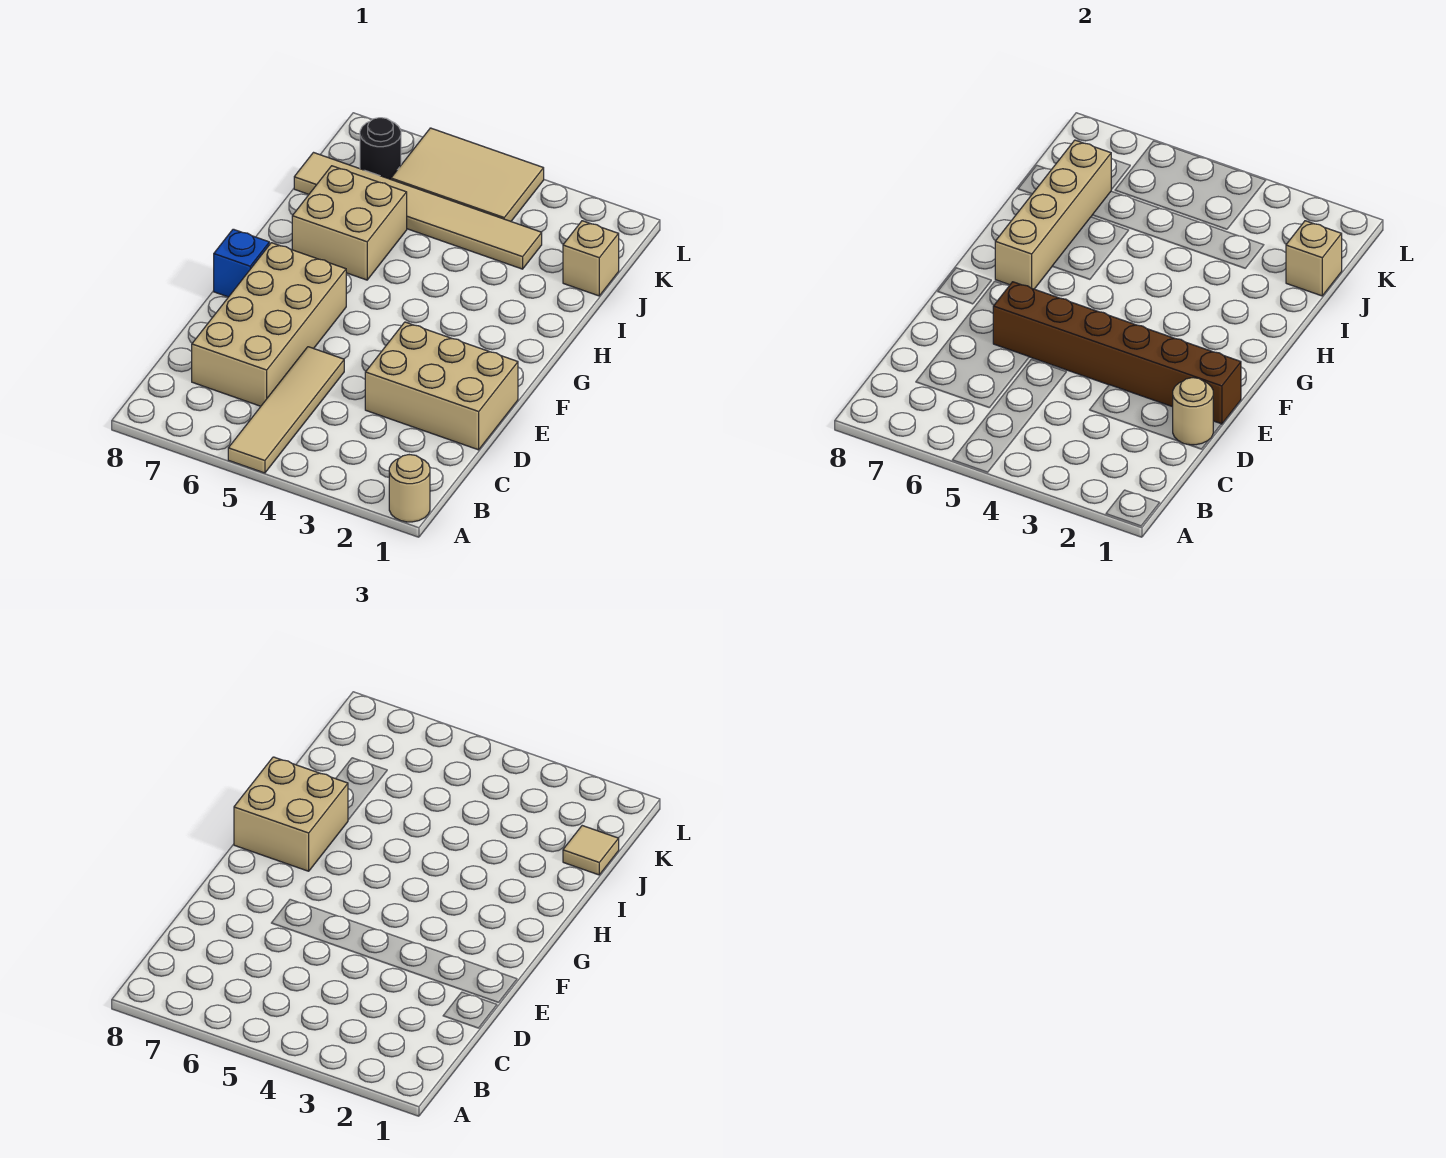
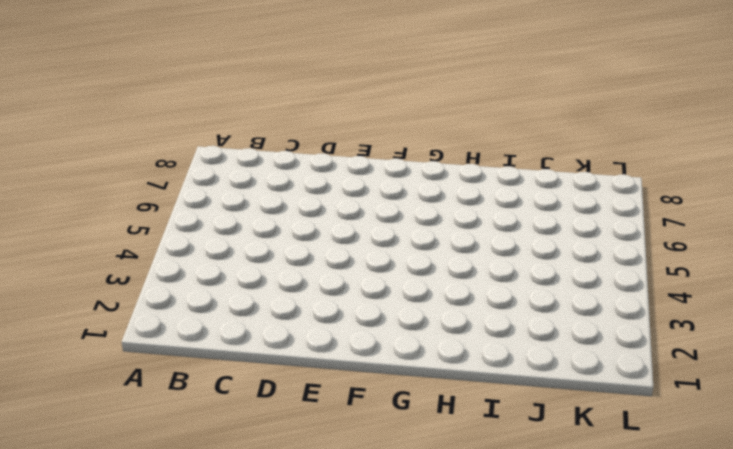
none -> tan 1x1 round brick [389,455,430,522]
none -> tan 1x4 tile [228,347,344,473]
none -> tan 2x4 brick [192,243,346,406]

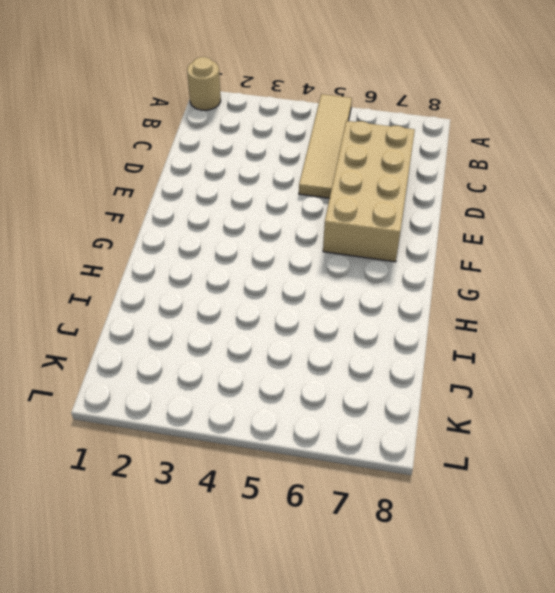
none -> tan 2x3 brick [365,322,518,450]
none -> blue 1x1 brick [214,229,269,297]
none -> tan 2x2 brick [292,166,407,280]

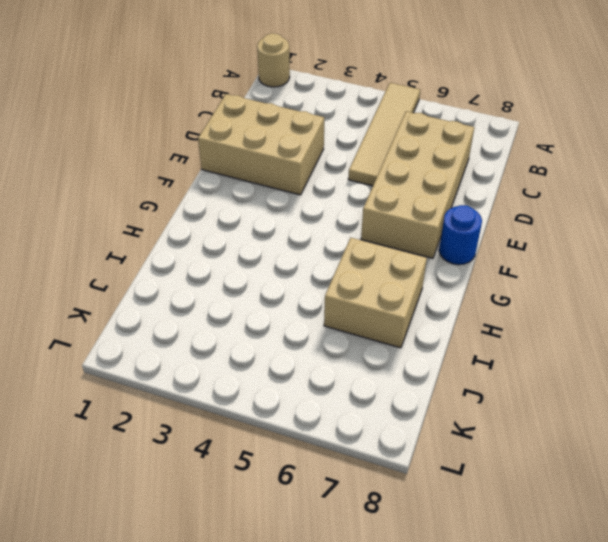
blue 1x1 round brick [439,205,482,265] -> blue 1x1 brick [214,229,269,297]
none -> tan 1x1 brick [563,221,619,296]
none -> tan 1x6 tile [294,153,542,269]
none -> tan 2x3 tile [391,128,544,221]

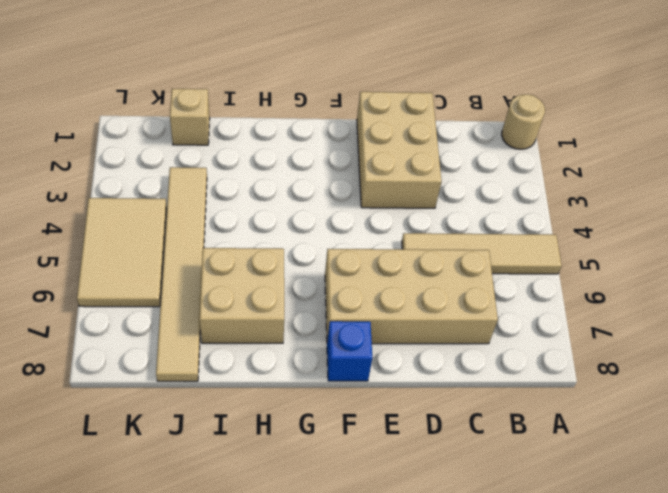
none -> black 1x1 round brick [360,118,401,179]
none -> tan 1x1 round brick [1173,378,1213,445]
none -> brown 1x6 brick [993,282,1241,424]

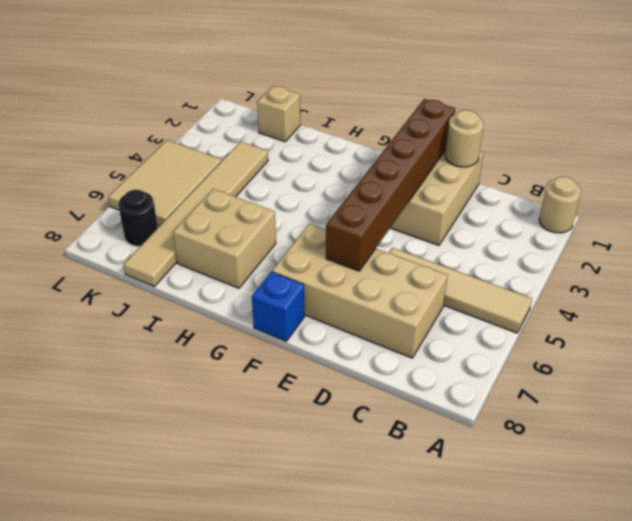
none -> tan 1x4 brick [995,140,1111,289]
none -> tan 1x1 brick [1286,221,1342,296]
none -> tan 2x2 brick [234,757,348,871]

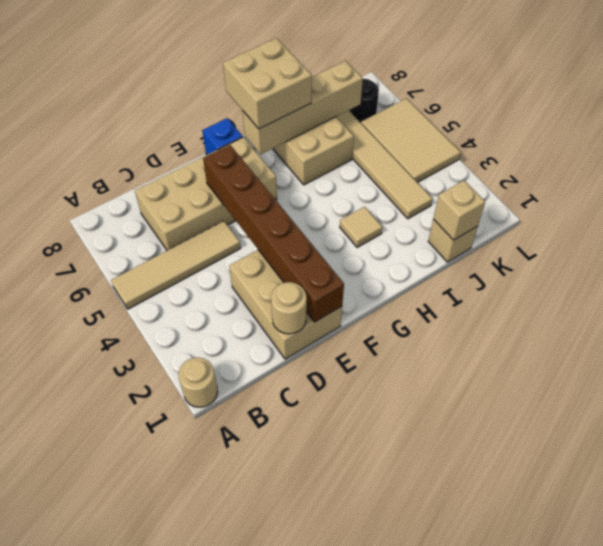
tan 1x1 tile [340,207,382,248] -> tan 1x1 tile moved to [563,826,619,875]

